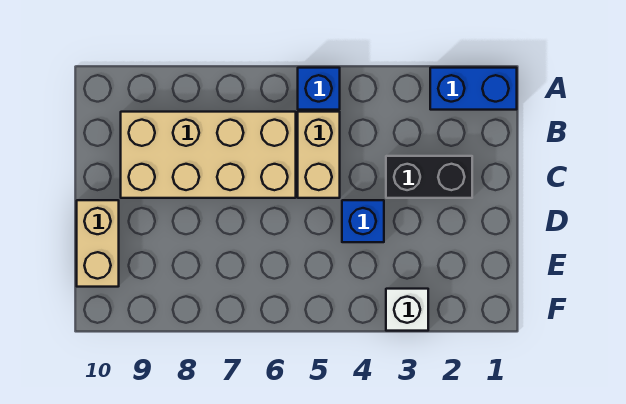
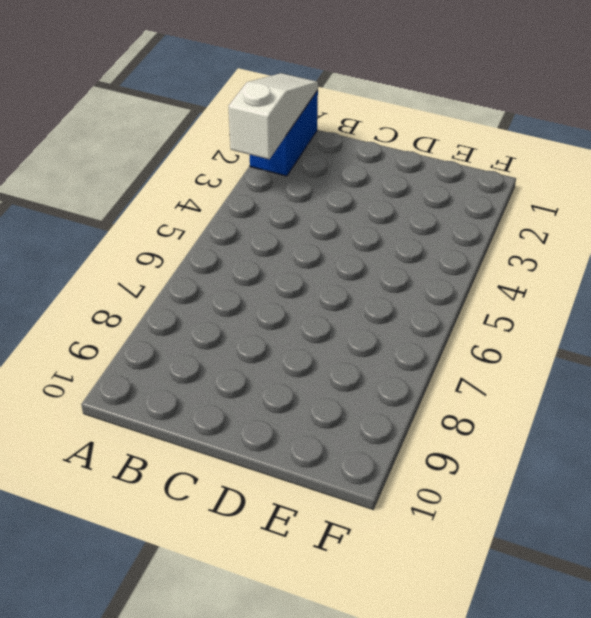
white 1x3 slope [229,73,318,159] -> none
none -> blue 1x1 brick [298,68,340,110]
none -> tan 1x2 brick [298,112,340,198]

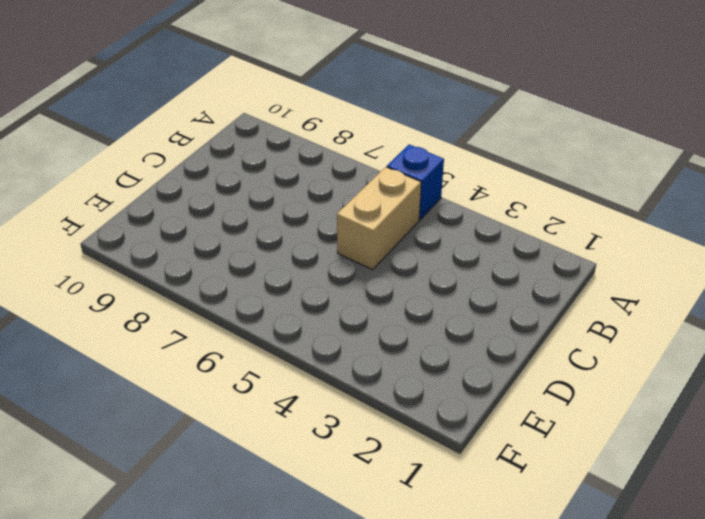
none -> blue 1x2 brick [430,68,517,110]
none -> tan 2x4 brick [121,112,296,198]

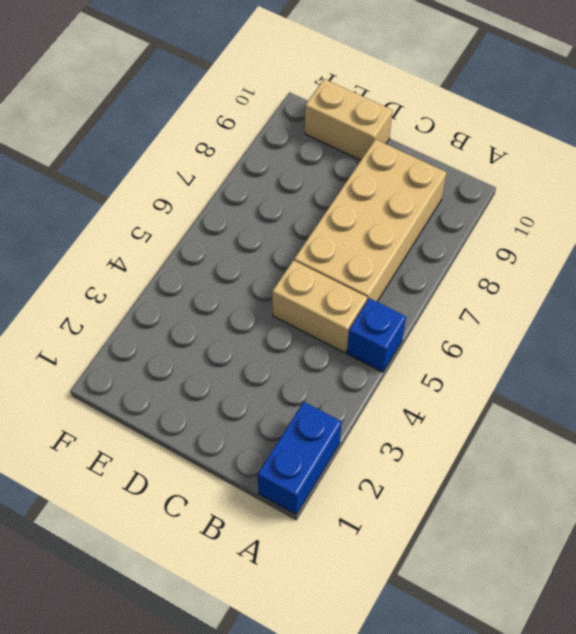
none -> black 1x2 brick [386,156,472,198]
none -> blue 1x1 brick [342,200,384,242]

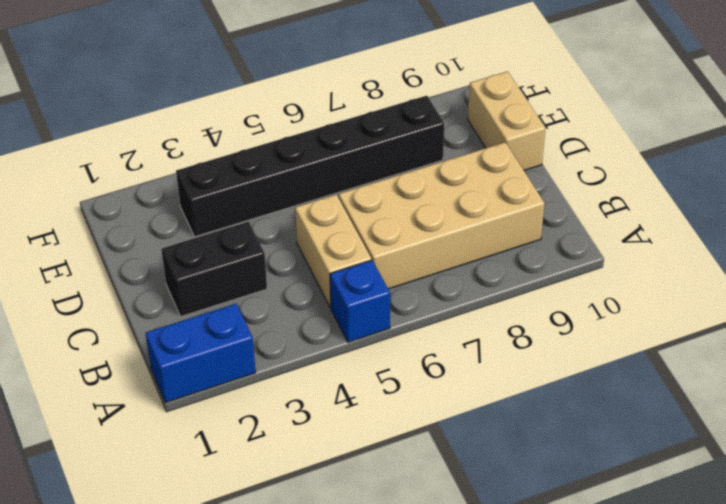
black 1x6 brick [176,96,444,237] -> none
none -> blue 1x1 brick [342,200,384,242]
none -> white 1x1 brick [386,289,428,331]

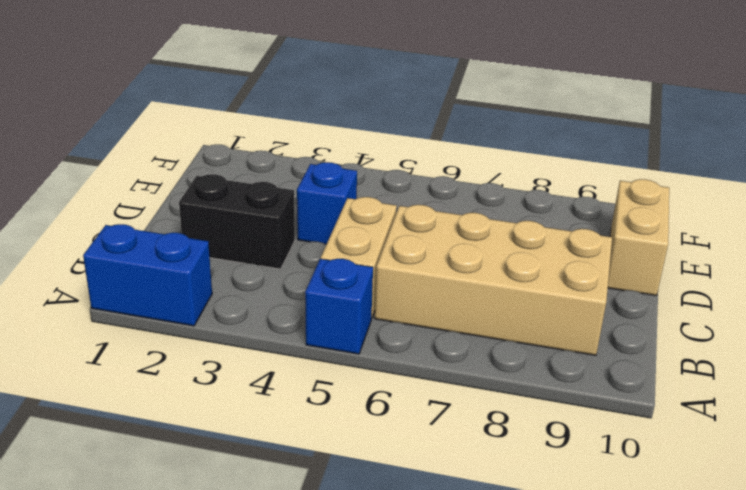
none -> white 1x1 brick [386,289,428,331]

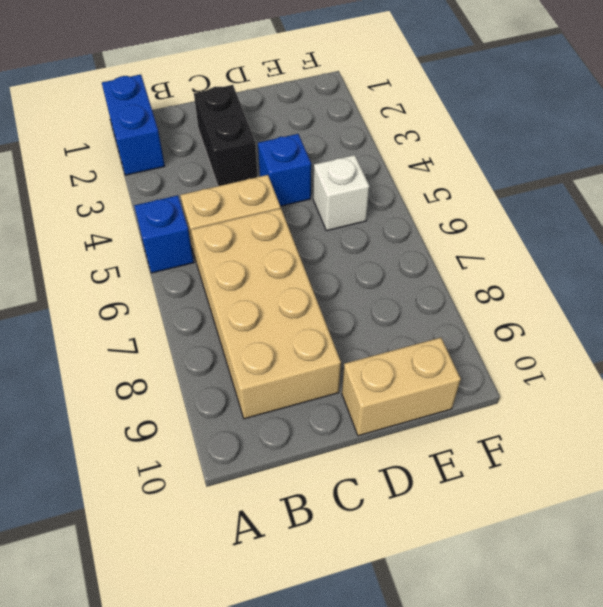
white 1x1 brick [313,155,369,231] -> white 1x1 brick moved to [386,289,428,331]

